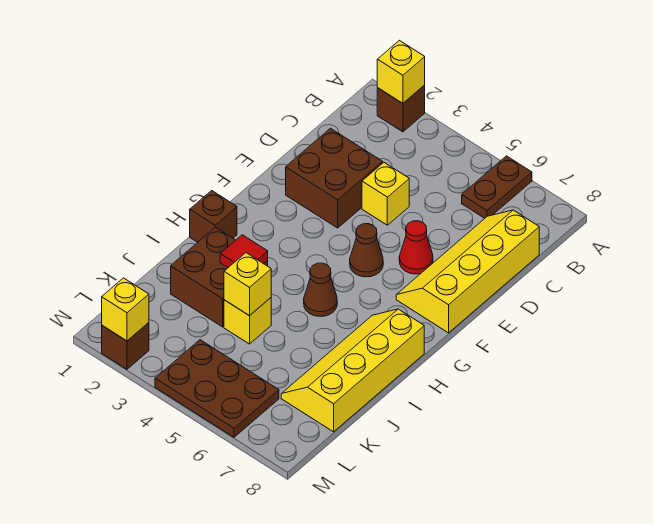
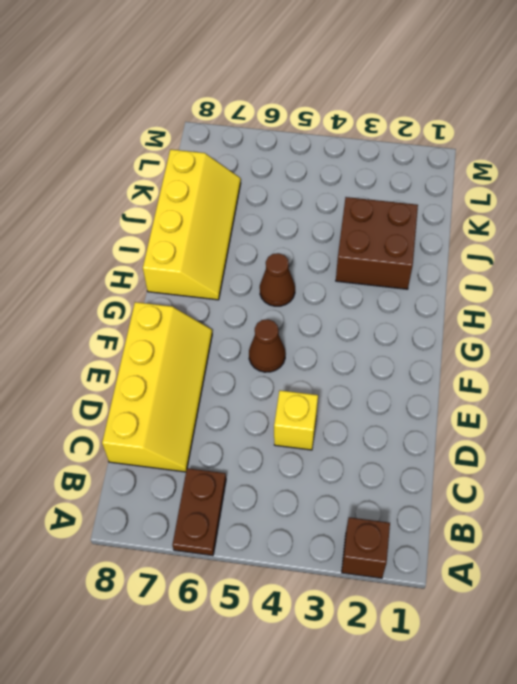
none -> brown 2x2 brick [286,128,383,228]
none -> red 1x1 cone [399,221,433,274]
none -> brown 1x1 brick [190,191,237,242]

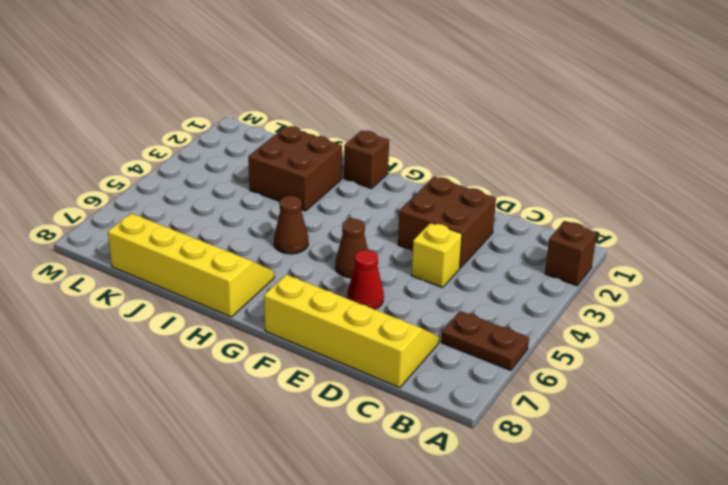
none -> yellow 1x1 brick [224,298,271,344]
none -> brown 2x3 plate [155,340,279,437]
none -> brown 1x1 brick [102,323,149,369]

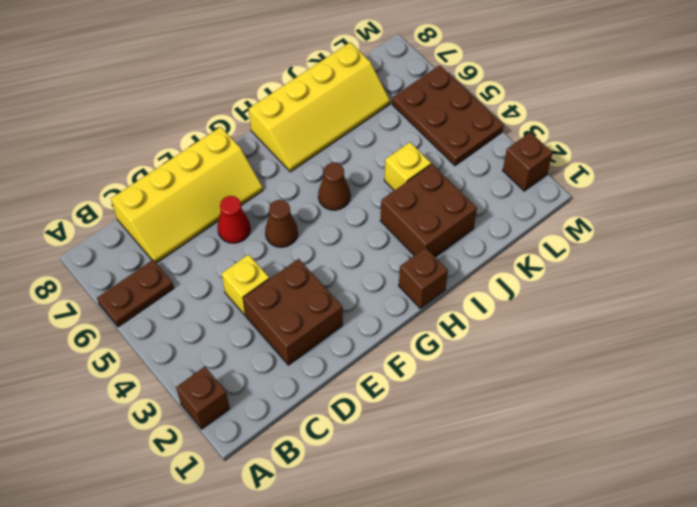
none -> yellow 1x1 brick [377,40,425,103]
none -> red 1x1 tile [220,235,268,268]
none -> yellow 1x1 brick [224,253,271,316]

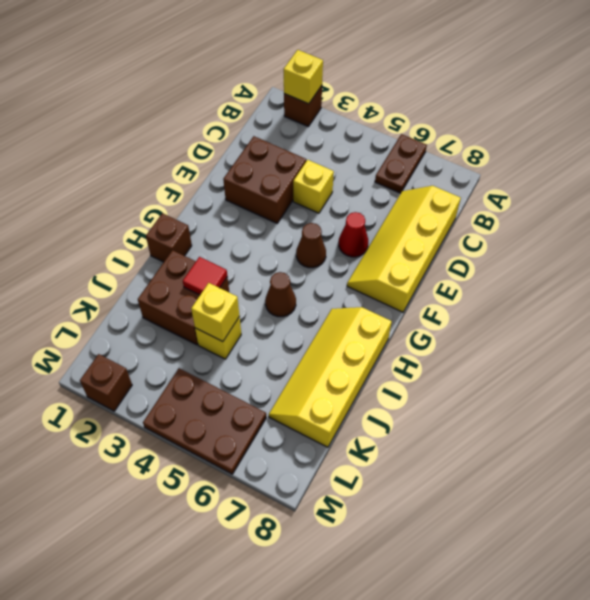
none -> yellow 1x1 brick [102,278,149,341]

